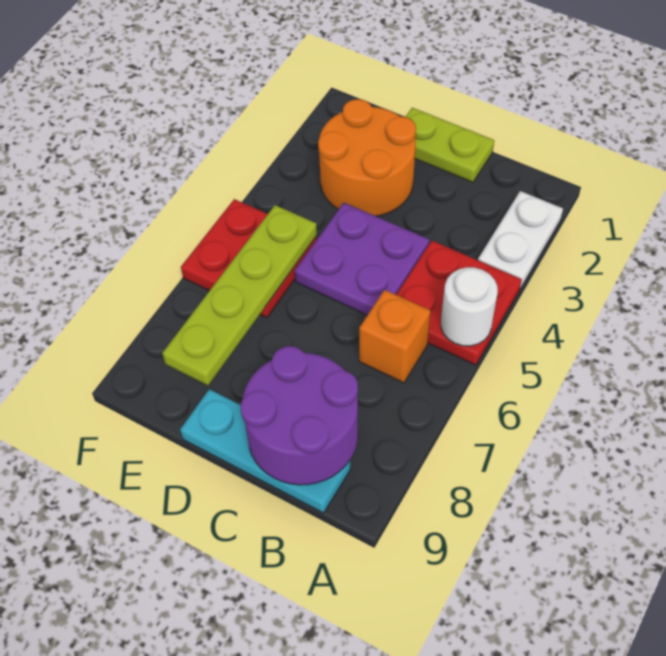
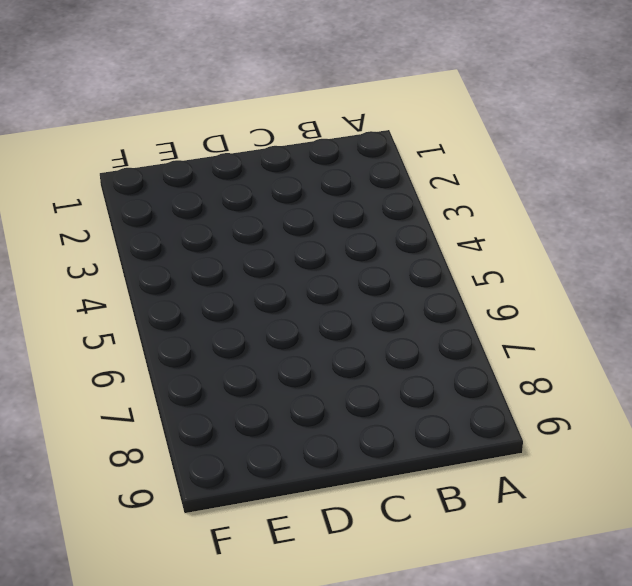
none -> white 1x2 plate [478,191,563,289]
none -> red 2x2 plate [396,241,522,365]

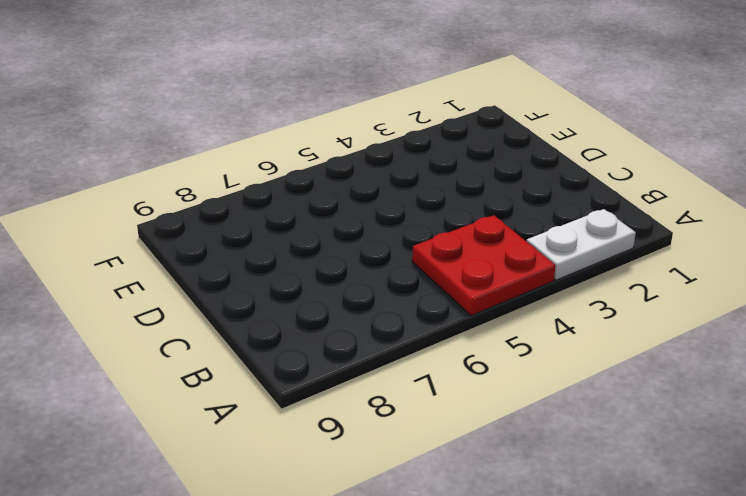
none -> orange 1x1 brick [359,290,431,383]
none -> cyan 1x3 plate [180,389,350,513]

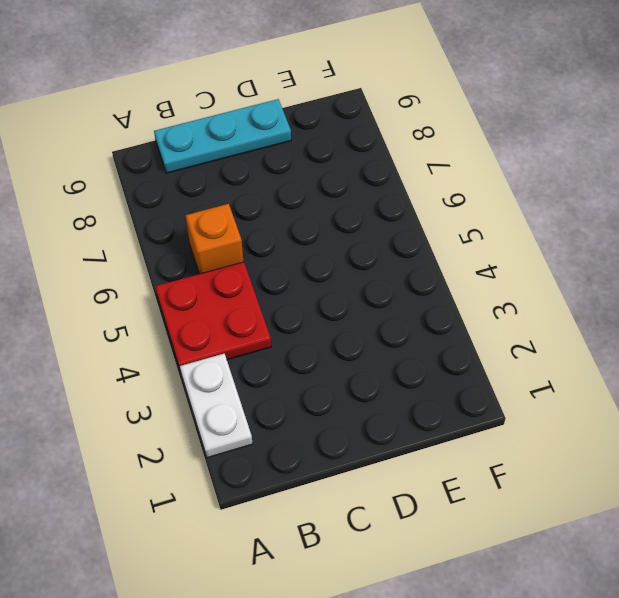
none -> lime 1x2 plate [406,108,494,182]
none -> purple 2x2 plate [295,203,429,315]

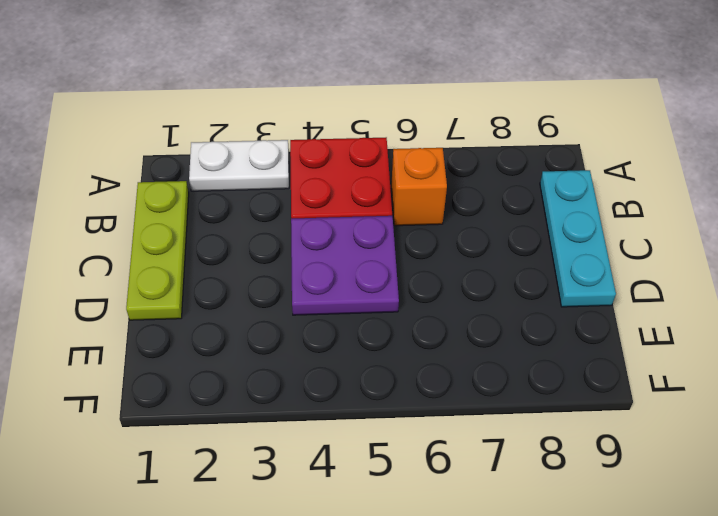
lime 1x3 plate [126,181,189,320] -> lime 1x2 plate [406,108,494,182]
none -> orange 2x2 round brick [318,99,416,216]
none -> red 2x2 plate [181,199,317,318]

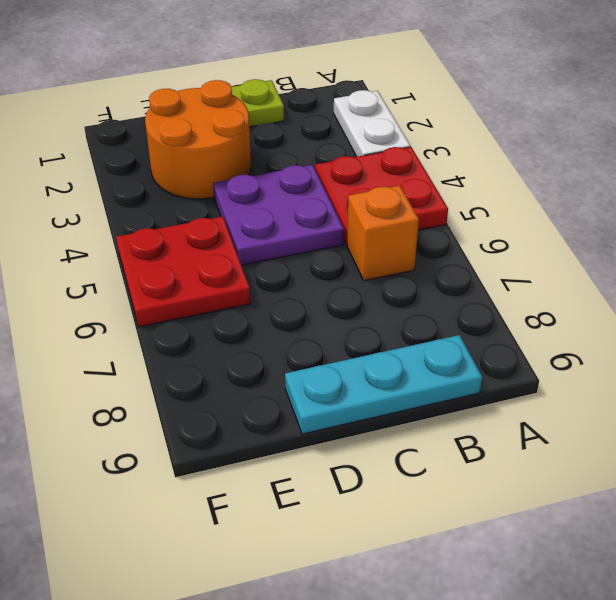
none -> white 1x1 round brick [441,267,498,346]
none -> purple 2x2 round brick [241,346,358,485]

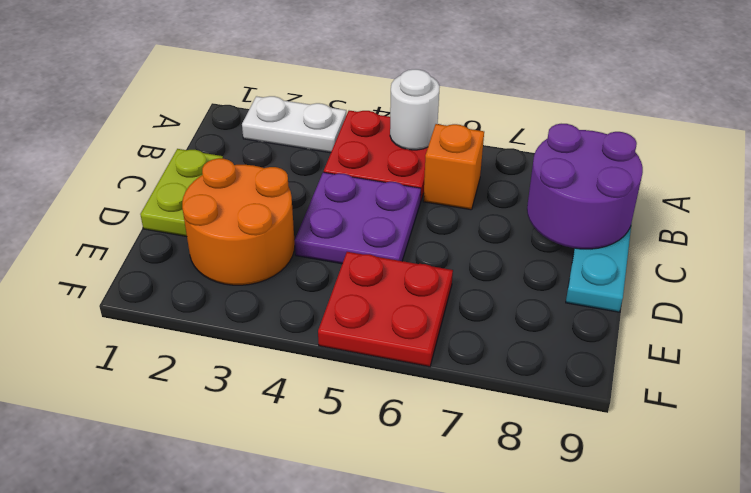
none -> lime 1x4 plate [162,205,317,385]

